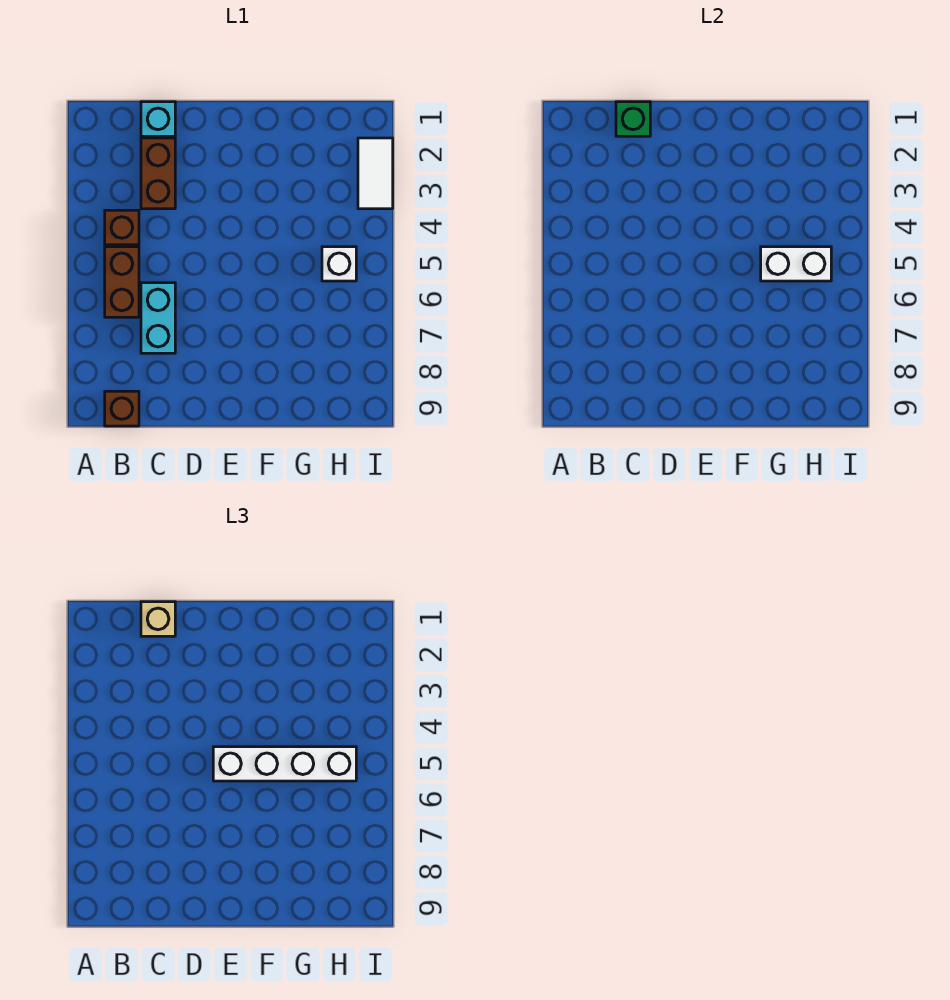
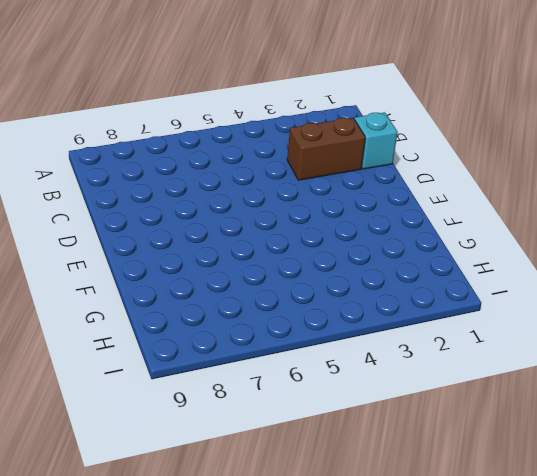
none -> brown 1x1 brick [105,210,139,245]
none -> brown 1x2 brick [105,247,139,317]
none -> brown 1x1 brick [105,391,139,426]

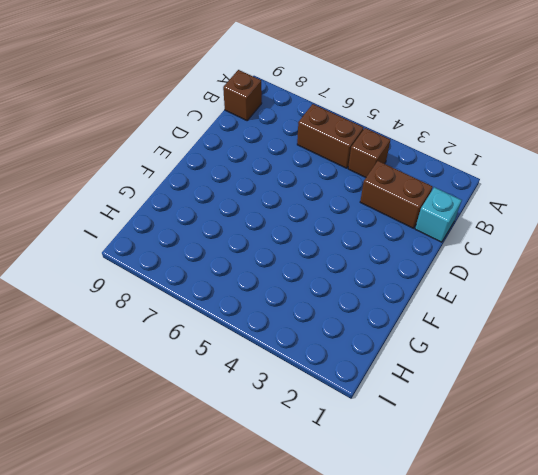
none -> cyan 1x2 brick [141,283,175,353]
none -> white 1x1 brick [322,247,356,281]
none -> white 1x2 tile [358,138,393,209]

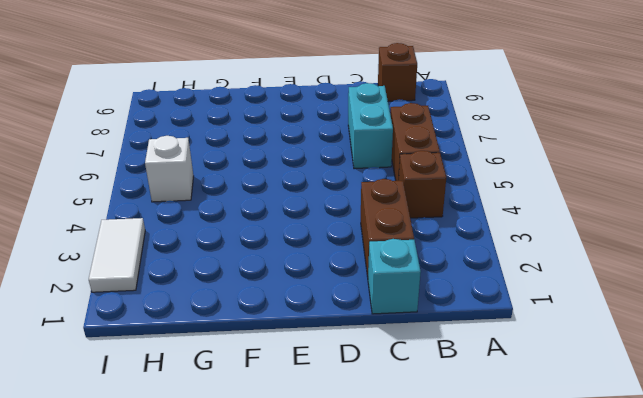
none -> green 1x1 brick [616,102,650,136]
none -> white 1x2 brick [761,247,831,281]
none -> tan 1x1 brick [141,602,175,636]

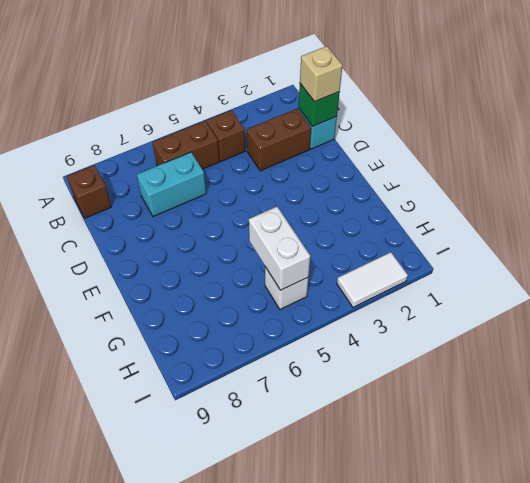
none -> white 1x4 brick [213,747,356,781]

